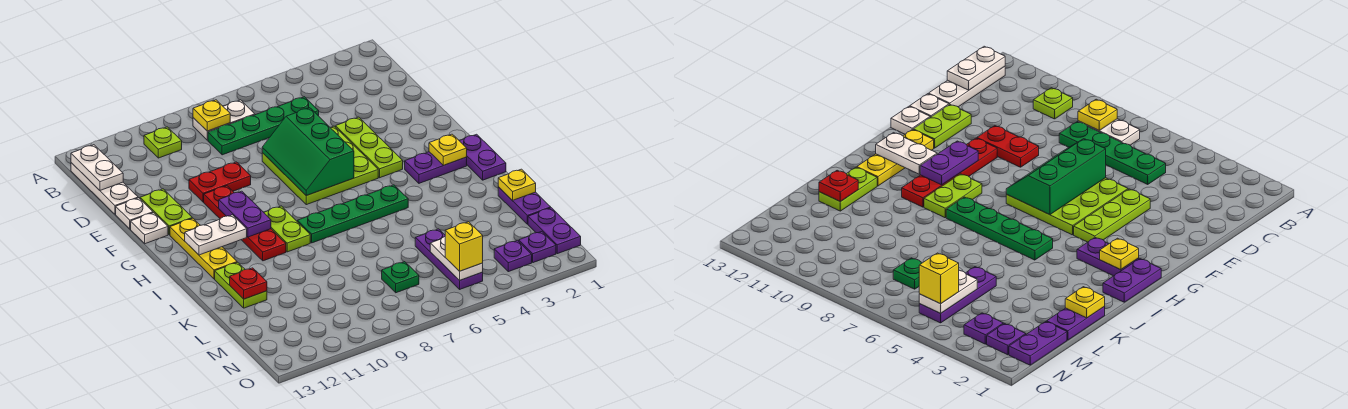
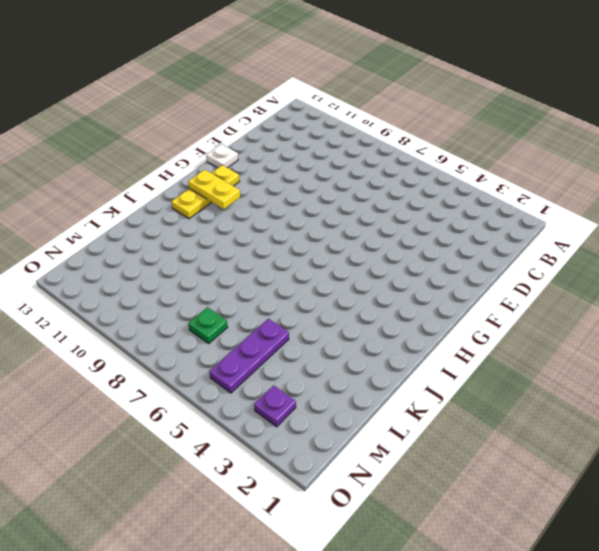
yellow 1x2 plate [188,170,240,209] -> white 1x2 plate [185,215,247,255]
none -> white 1x2 plate [193,100,255,140]
none -> lime 1x1 plate [144,127,182,158]
none -> white 1x3 plate [71,163,138,214]
none -> green 1x4 plate [208,97,319,155]

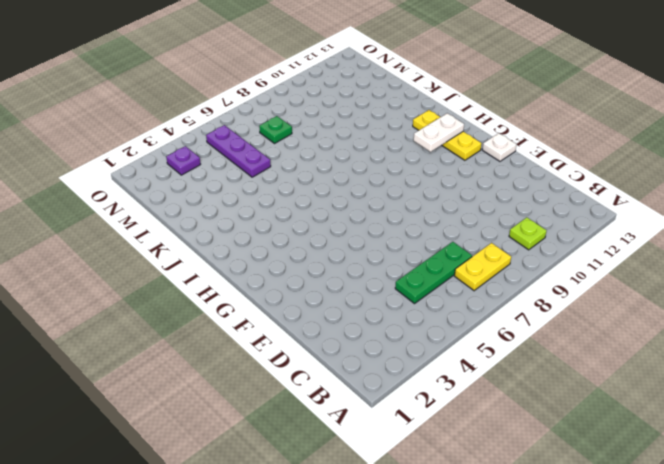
yellow 1x2 plate [454,243,511,291] -> white 1x2 plate [193,100,255,140]
green 1x3 plate [395,242,472,304] -> green 1x4 plate [208,97,319,155]
none -> white 1x3 plate [71,163,138,214]
none -> lime 1x3 plate [336,117,403,178]
none -> lime 3x3 plate [262,126,378,205]
none -> red 1x2 plate [189,162,251,202]

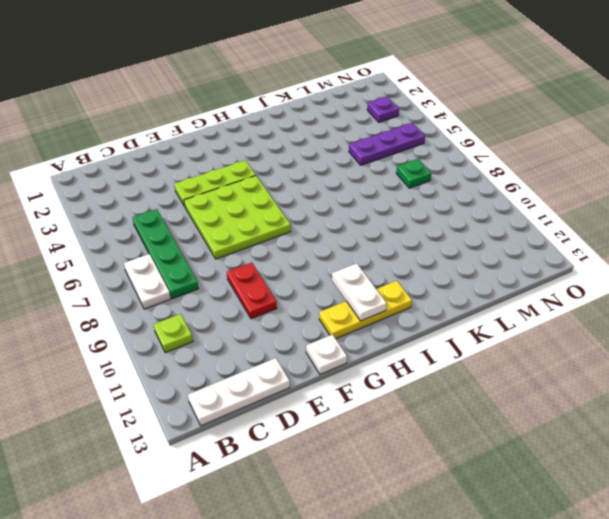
none -> lime 1x2 plate [140,189,192,235]
none -> white 1x1 plate [116,198,153,229]
none -> red 1x4 plate [204,186,286,261]
none -> purple 1x2 plate [460,134,506,180]

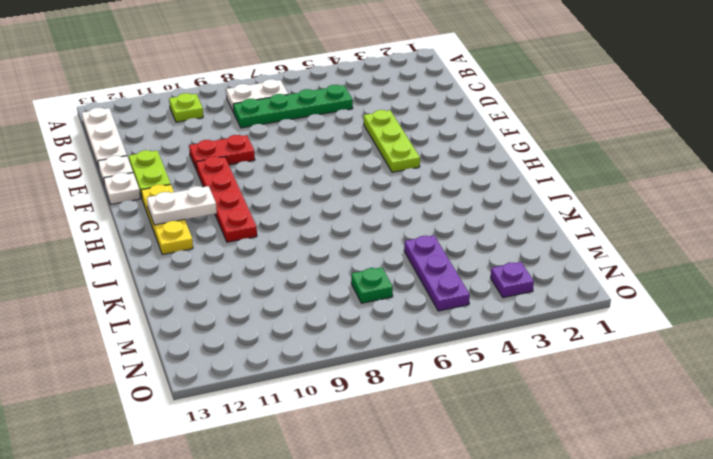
none -> lime 3x3 plate [262,126,378,205]
none -> purple 1x2 plate [460,134,506,180]
none -> purple 1x2 plate [405,152,467,183]
none -> lime 1x2 plate [264,206,310,252]

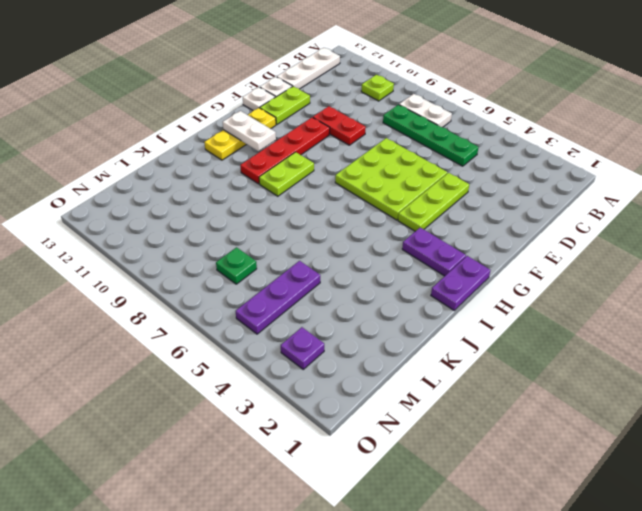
none -> green 1x4 plate [297,185,408,243]
none -> lime 1x2 plate [215,262,267,308]
none -> purple 1x2 plate [498,187,551,224]
none -> purple 1x2 plate [528,208,581,254]

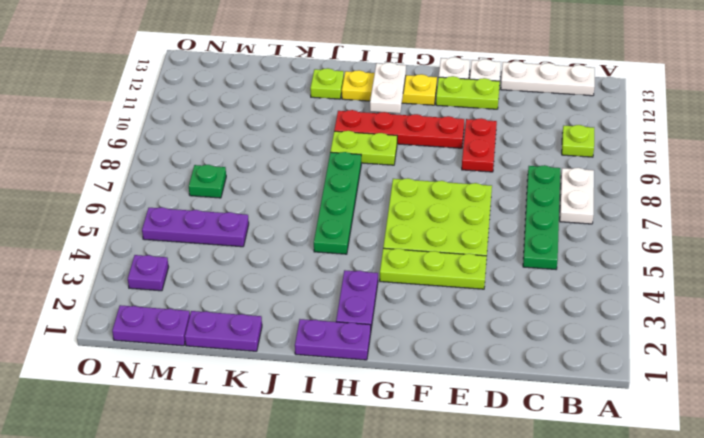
lime 1x1 plate [310,68,344,99] -> lime 1x2 plate [215,262,267,308]
none -> purple 1x1 plate [519,232,556,263]
none -> yellow 1x1 plate [193,100,230,131]
none -> white 1x2 plate [71,145,123,190]
none -> green 2x3 slope [262,108,354,196]

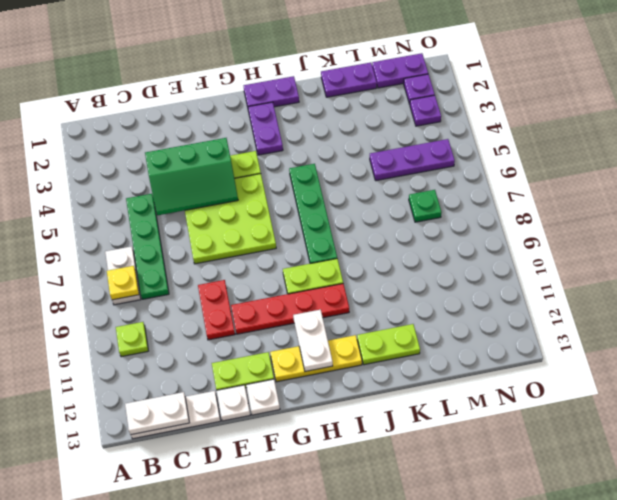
green 2x3 slope [145,138,238,215] -> green 2x3 slope moved to [262,108,354,196]
none -> purple 1x2 plate [219,191,271,237]
none -> yellow 1x1 plate [429,134,467,165]
none -> yellow 1x1 plate [498,169,536,200]
none -> red 1x1 plate [230,268,267,299]

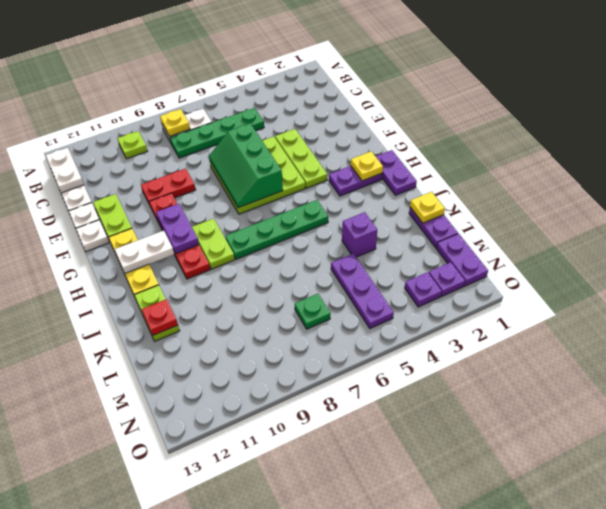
purple 1x1 brick [342,212,377,257] -> none
none -> white 1x2 plate [430,237,483,281]
none -> yellow 1x1 brick [445,222,483,271]

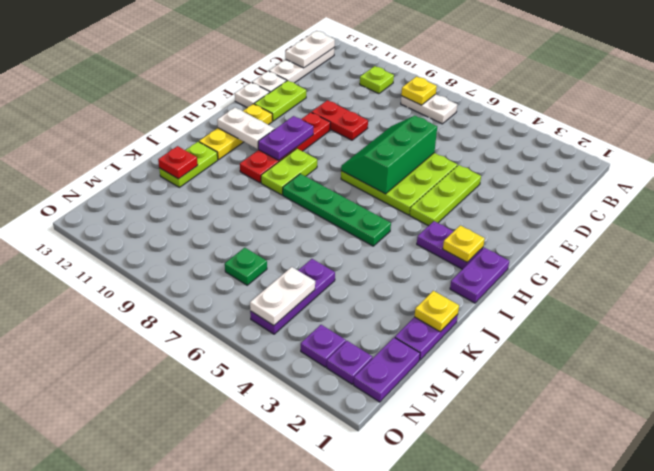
none -> green 1x4 plate [208,97,319,155]
none -> yellow 1x1 brick [445,222,483,271]

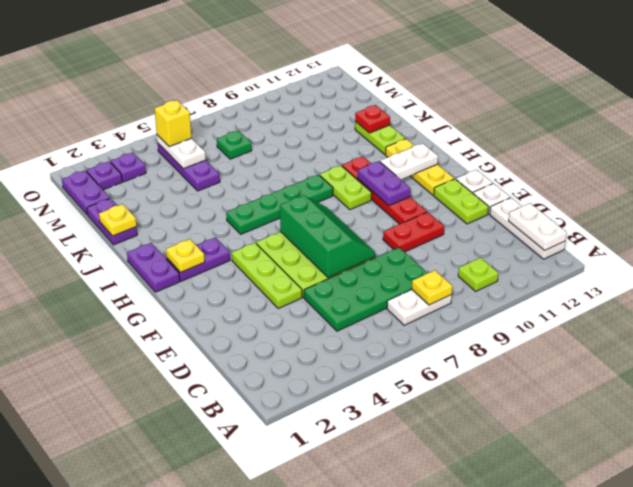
green 2x4 plate [304,248,427,331] -> green 1x4 plate [208,97,319,155]

